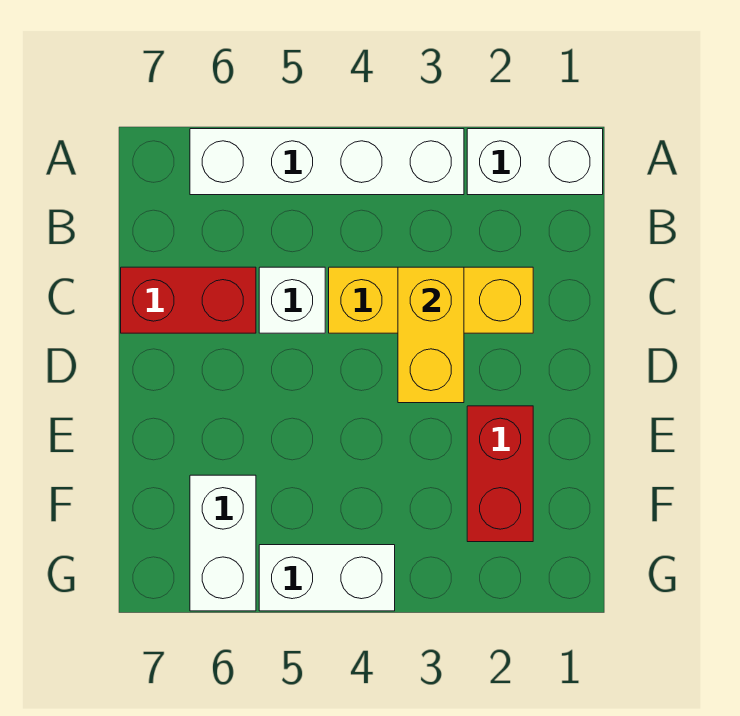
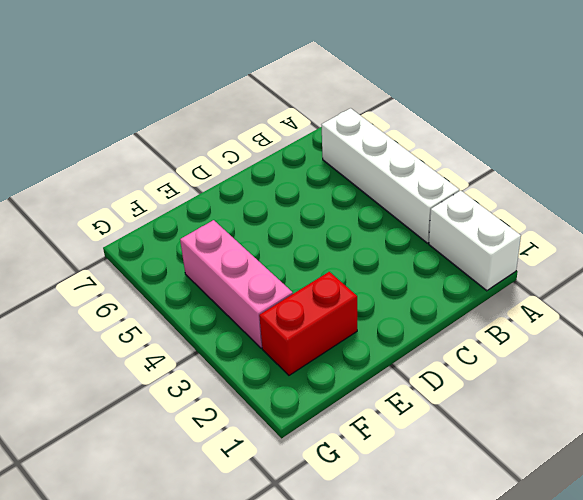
pink 1x3 brick [180,220,293,348] -> none
none -> yellow 1x3 brick [329,267,533,333]
none -> white 1x1 brick [259,267,325,333]

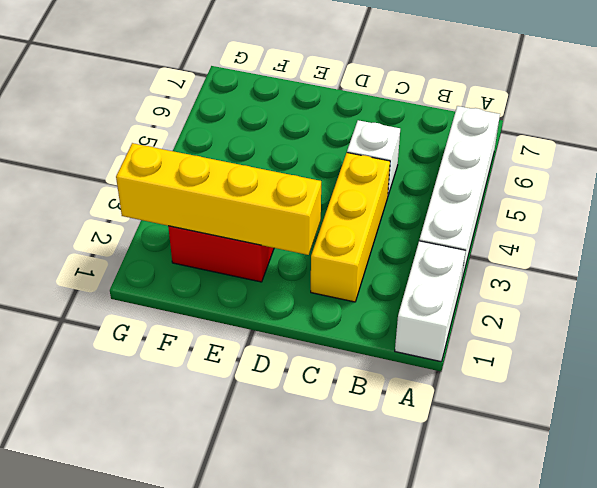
yellow 1x4 brick [116,143,321,255] -> none
none -> red 1x2 brick [121,267,256,333]
none -> white 1x2 brick [190,475,256,611]

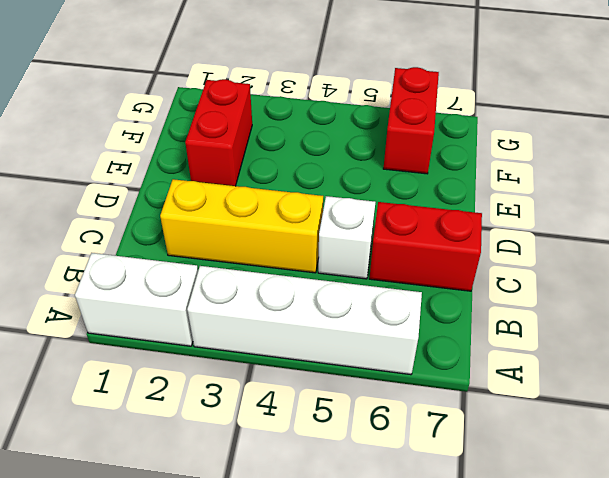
red 1x2 brick [383,67,439,174] -> white 1x2 brick [190,475,256,611]
none -> white 1x2 brick [259,545,395,611]
none -> yellow 1x2 brick [398,267,464,403]

